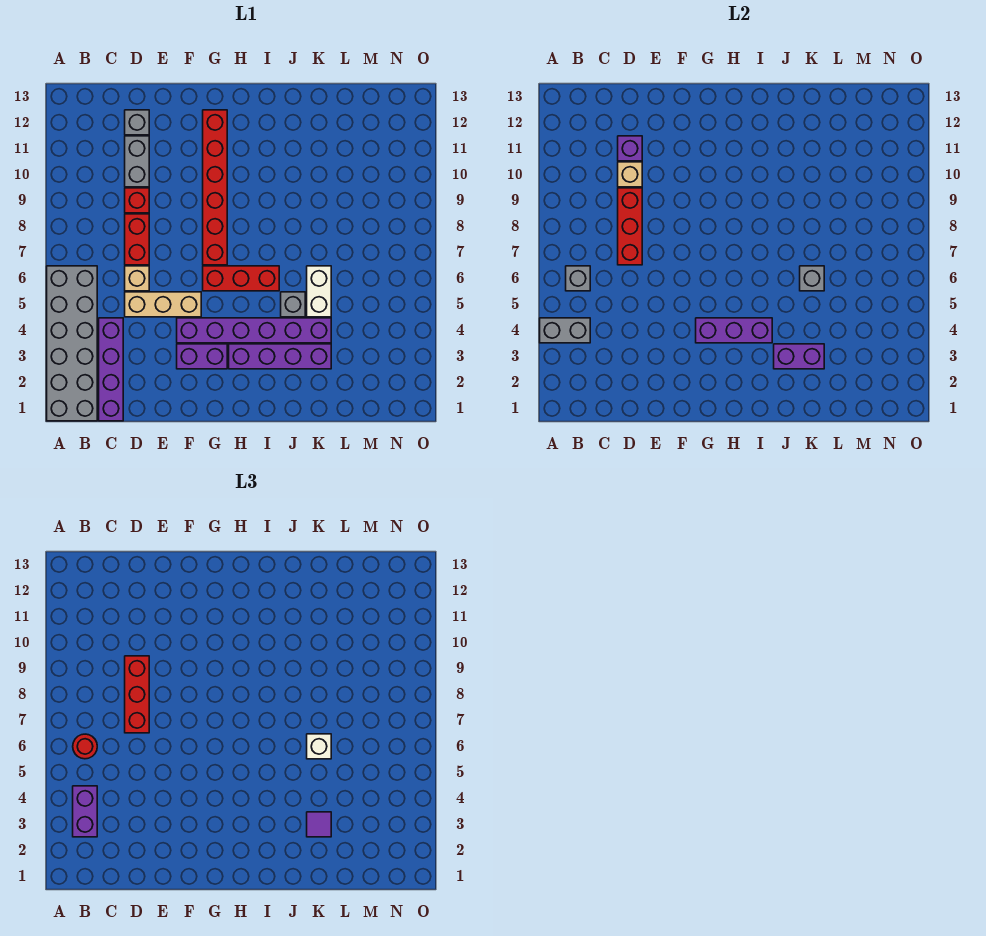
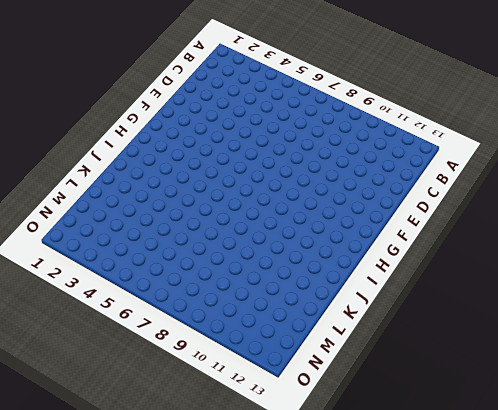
none -> grey 2x6 brick [47,266,97,421]
none -> purple 1x4 brick [99,318,123,421]
none -> tan 1x3 brick [125,292,201,317]

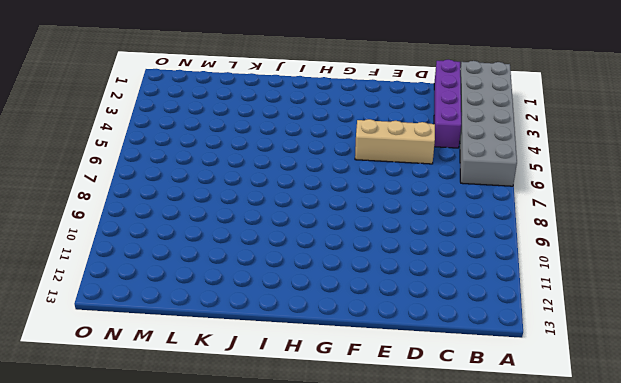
none -> tan 1x1 brick [125,266,149,291]
none -> red 1x2 brick [125,214,149,265]
none -> red 1x1 brick [125,188,149,213]

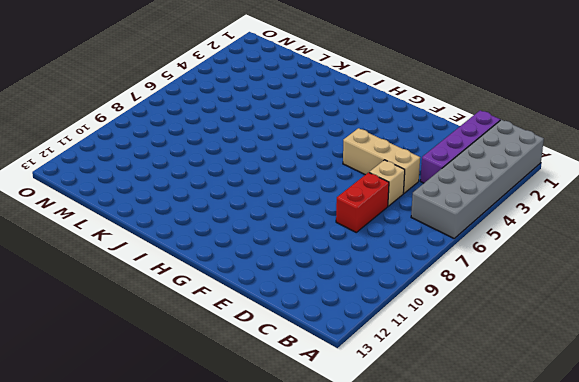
none -> red 1x1 brick [125,188,149,213]
none -> grey 1x2 brick [125,136,149,187]
none -> grey 1x1 brick [125,110,149,135]

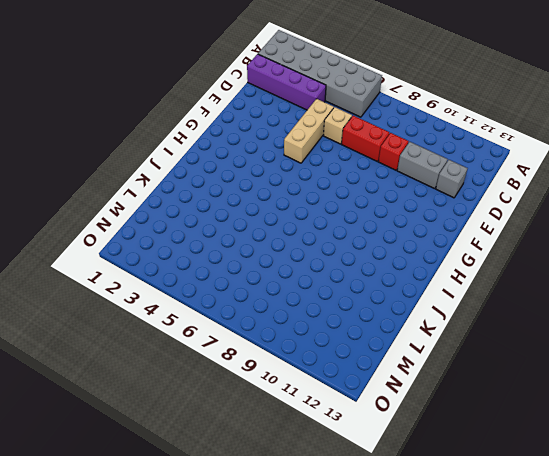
none -> purple 1x2 brick [177,344,227,369]
none -> purple 1x6 brick [177,318,331,343]
none -> red 1x3 brick [203,266,279,291]

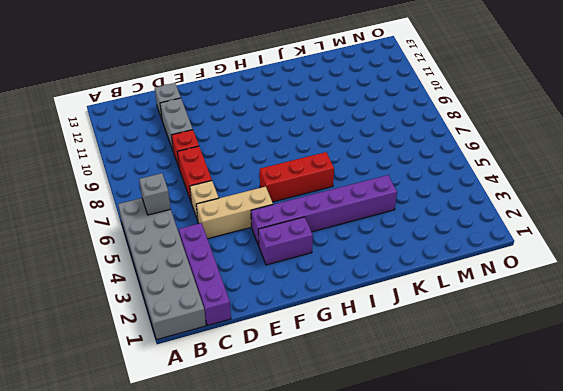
none -> red 1x6 brick [203,110,227,265]
none -> purple 1x4 brick [229,344,331,369]
none -> grey 1x1 brick [281,292,305,317]

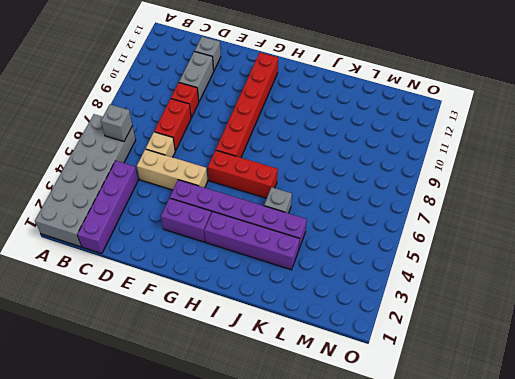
none -> white 1x2 brick [307,266,331,317]
none -> grey 1x2 brick [540,318,590,343]
none -> red 1x3 brick [618,188,642,265]

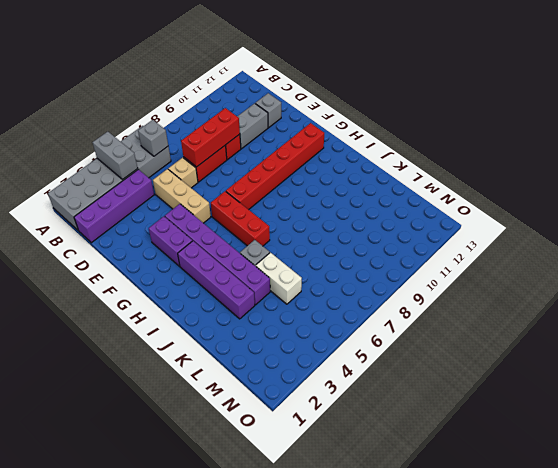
white 1x2 brick [256,253,302,304] -> white 1x2 brick turned to [307,266,331,317]
none -> tan 1x1 brick [618,162,642,187]
none -> purple 1x1 brick [618,136,642,161]
none -> purple 1x3 brick [696,318,772,343]

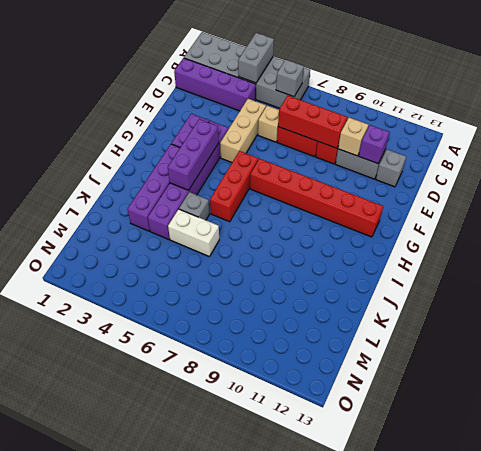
none -> purple 1x2 brick [774,344,824,369]
none -> grey 1x1 brick [800,266,824,291]
none -> purple 1x2 brick [73,786,97,837]

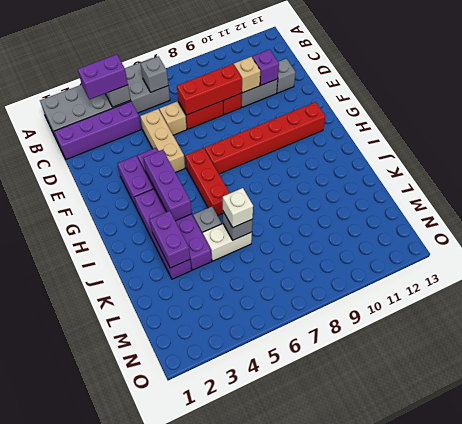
none -> red 1x1 round brick [73,734,97,759]
none -> red 1x3 brick [125,656,149,733]
none -> purple 1x1 tile [307,812,331,837]

